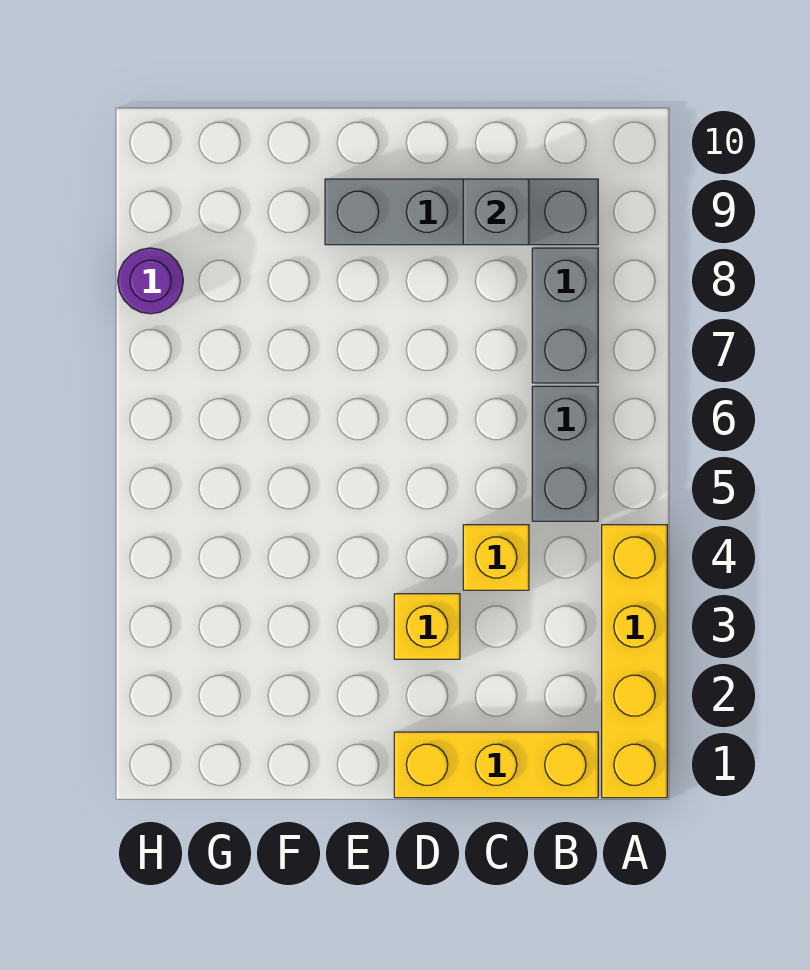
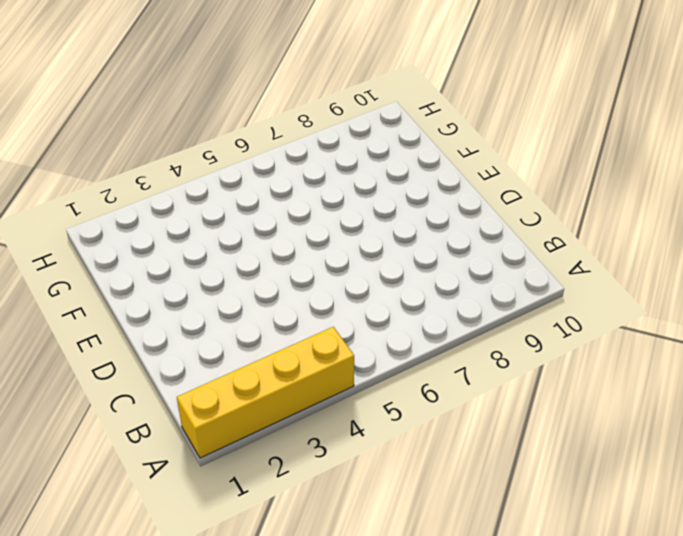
none -> yellow 1x3 brick [394,732,598,798]
none -> grey 1x2 brick [532,386,598,521]

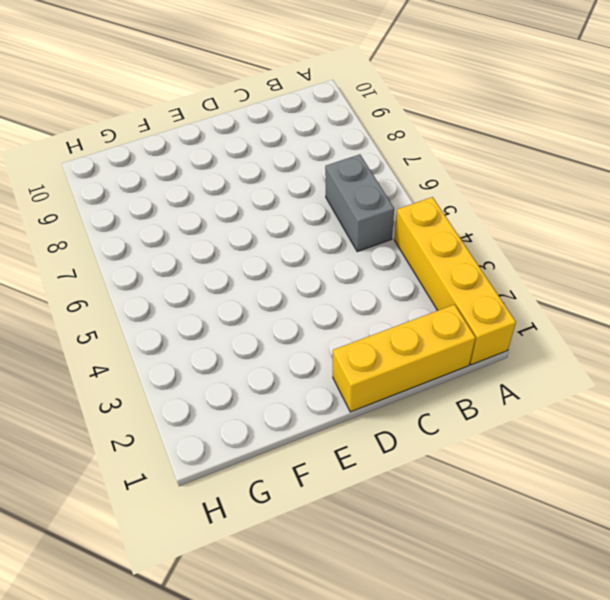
none -> grey 1x2 brick [532,248,598,383]
none -> grey 1x4 brick [325,179,598,245]

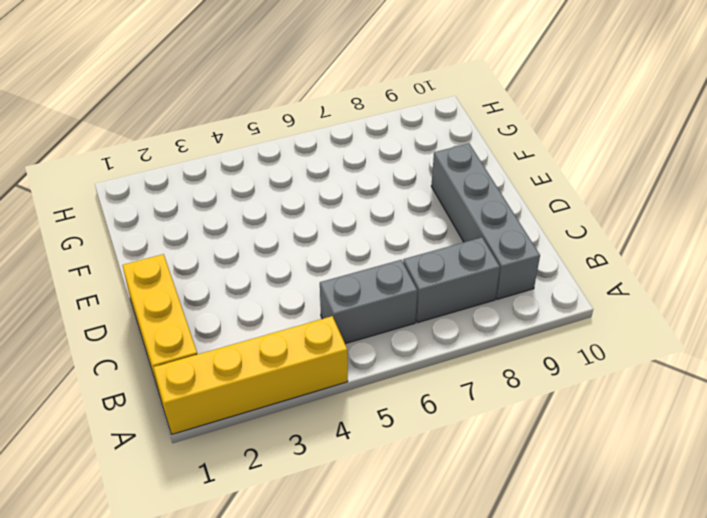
none -> yellow 1x1 brick [463,525,529,590]
none -> yellow 1x1 brick [394,594,460,659]

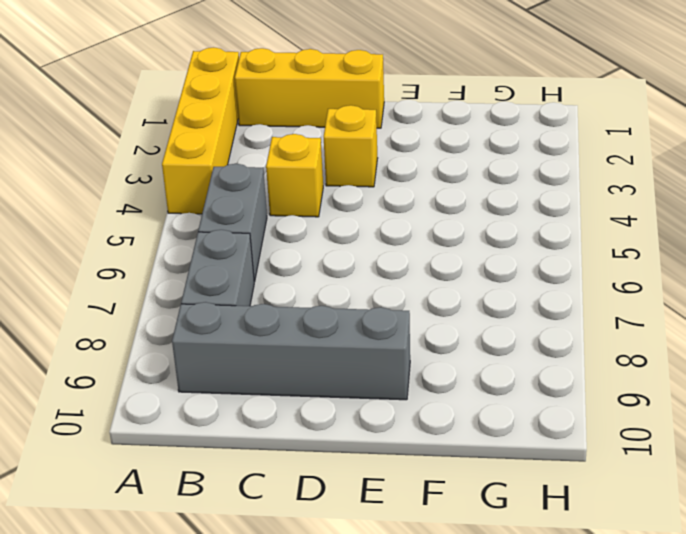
none -> purple 1x1 round brick [118,248,183,314]
none -> grey 1x1 brick [463,179,529,245]

